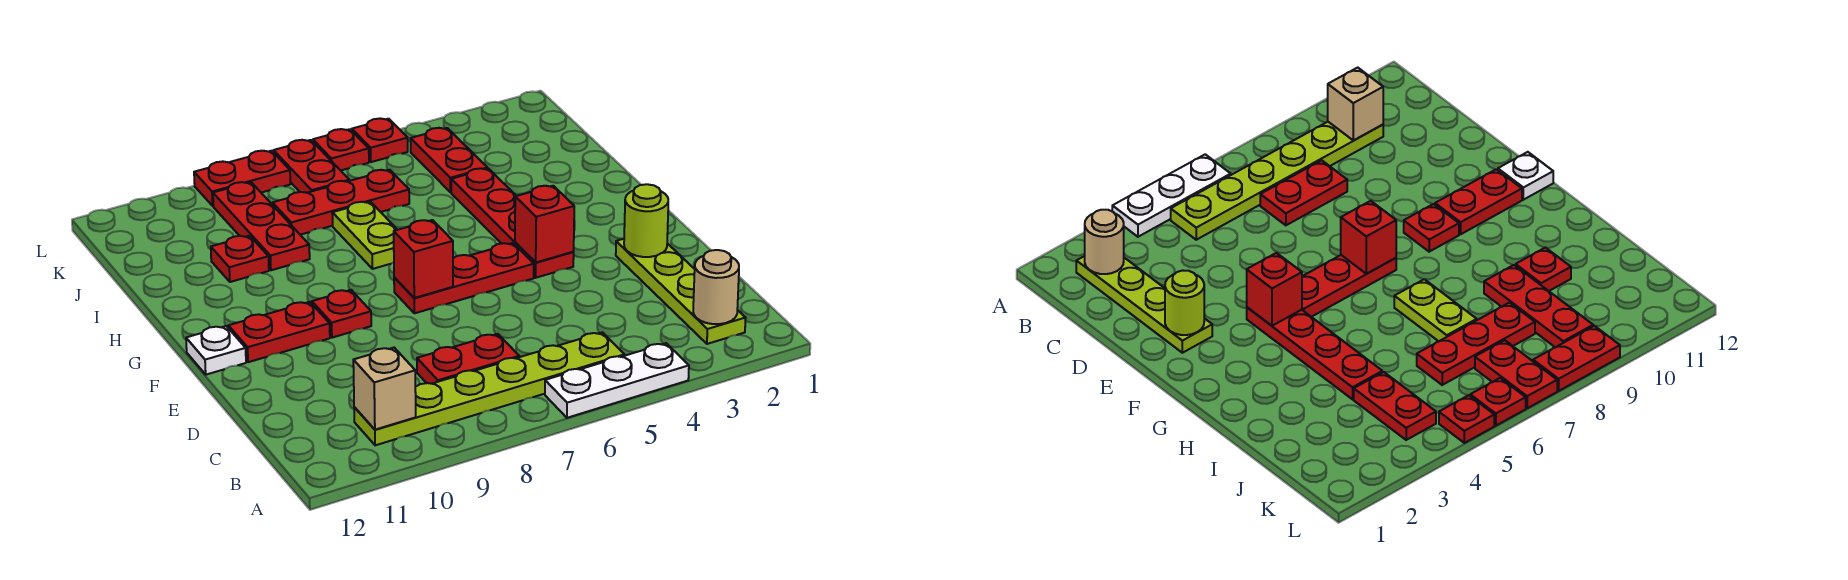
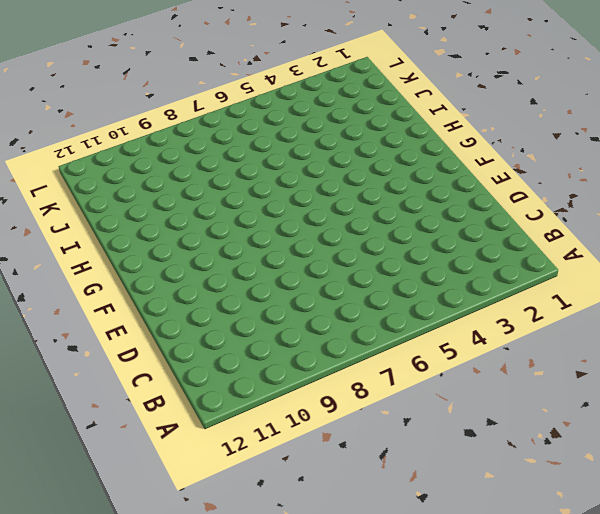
none -> white 1x3 plate [545,343,689,418]
none -> lime 1x4 plate [616,239,746,344]
none -> lime 1x6 plate [354,332,624,445]

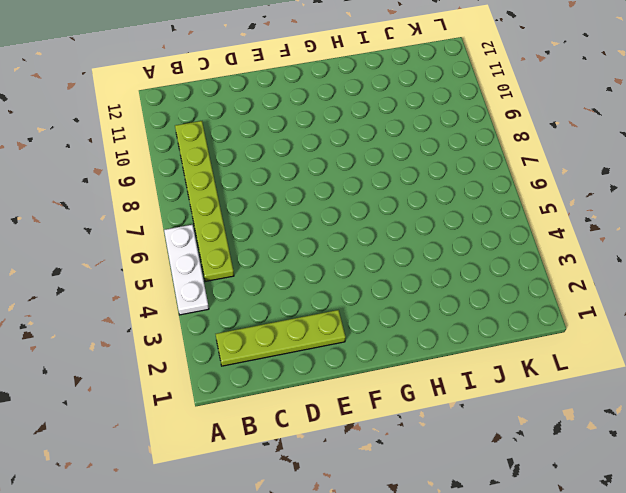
none -> red 1x2 plate [417,334,519,384]
none -> red 1x4 plate [451,168,574,278]
none -> red 1x3 plate [394,243,534,313]

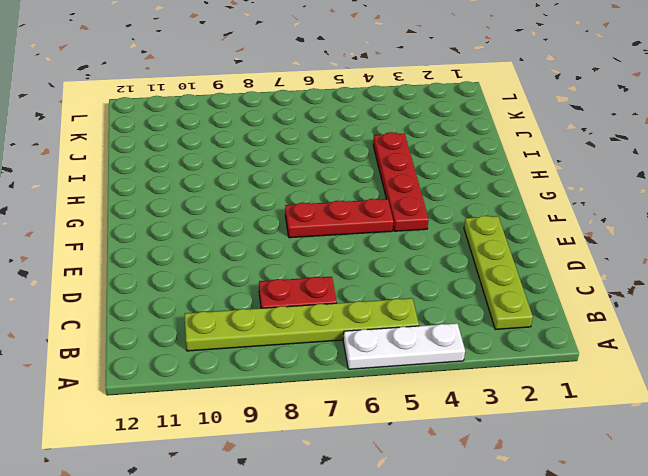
none -> red 1x1 plate [312,290,371,338]
none -> red 1x2 plate [228,302,330,362]
none -> white 1x1 plate [186,326,246,375]

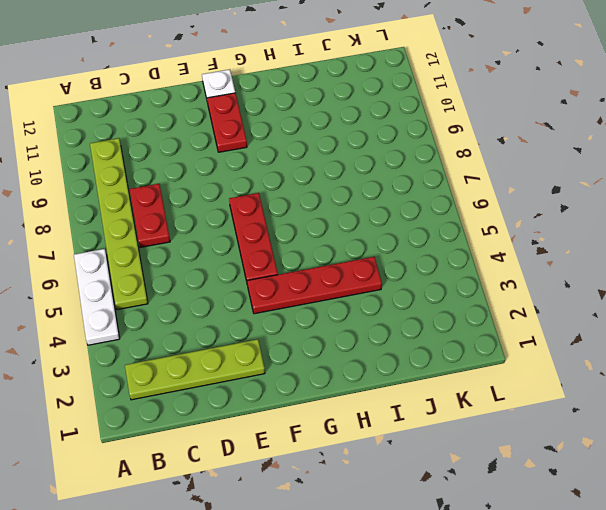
none -> red 1x1 plate [312,290,371,338]
none -> lime 1x2 plate [332,202,397,269]
none -> red 1x3 plate [213,182,310,270]

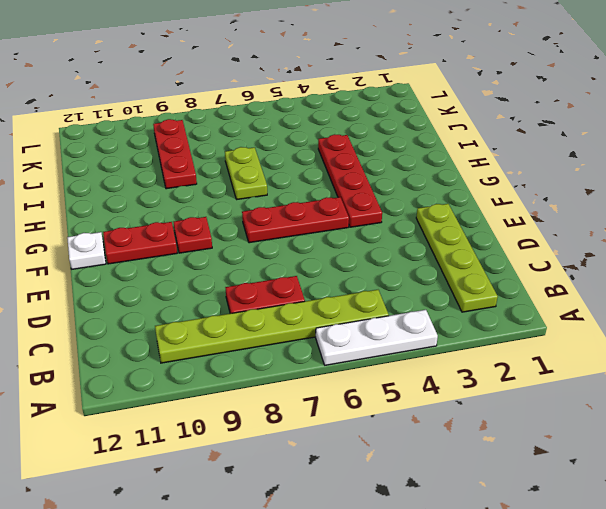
none -> red 1x1 plate [211,236,269,282]
none -> red 1x2 plate [410,128,487,192]
none -> red 1x3 plate [273,170,409,235]

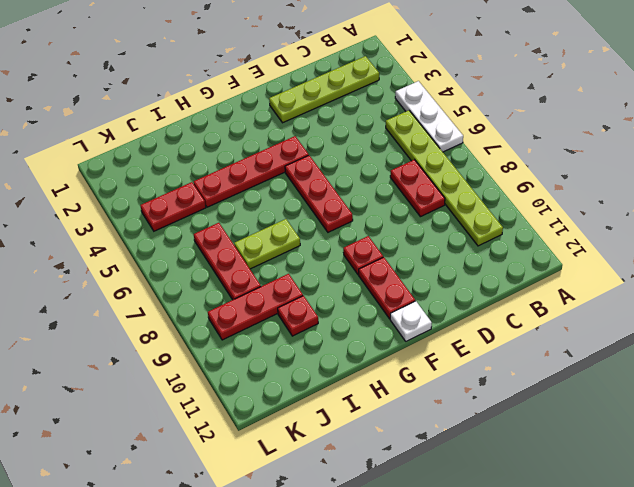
none -> red 1x2 plate [274,140,349,193]
none -> red 1x1 plate [352,118,408,162]
none -> red 1x1 plate [313,129,369,170]

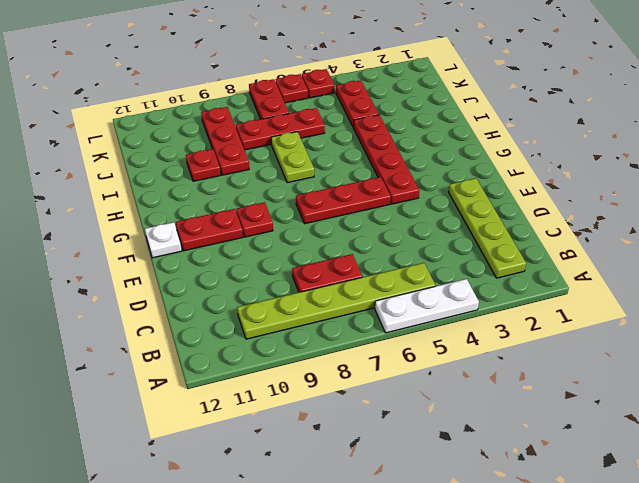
none -> red 1x2 plate [194,151,290,206]
none -> tan 1x1 round brick [693,250,739,324]
none -> tan 1x1 brick [353,348,416,430]

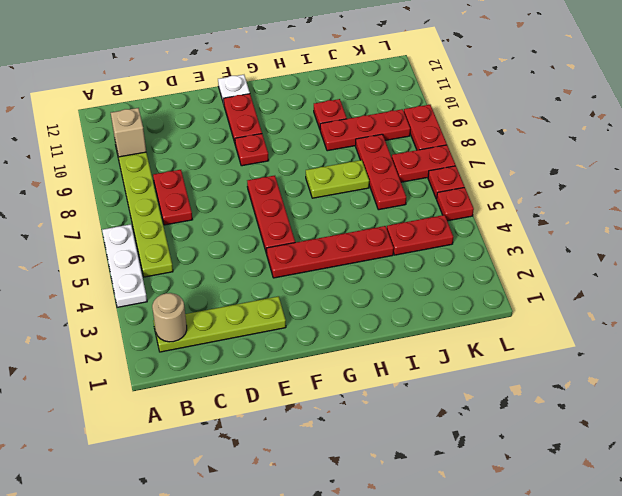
none -> lime 1x1 round brick [624,184,668,257]
none -> red 1x1 brick [515,186,574,262]
none -> red 1x1 brick [394,220,453,298]

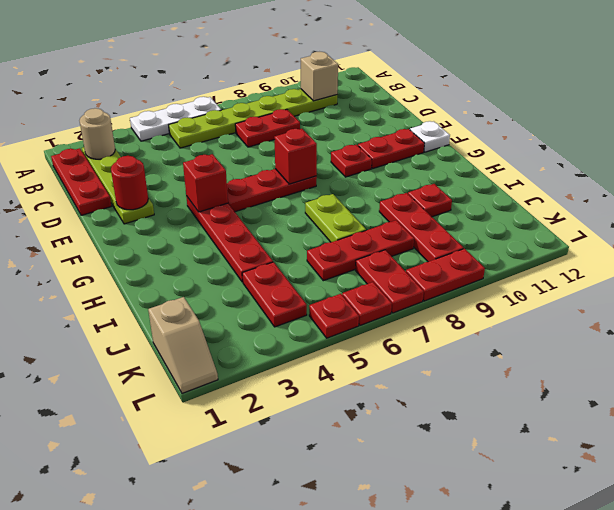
red 1x3 plate [51,148,111,215] -> none
red 1x1 round brick [111,156,148,210] -> lime 1x1 round brick [624,184,668,257]
tan 1x2 slope [148,297,218,393] -> none

